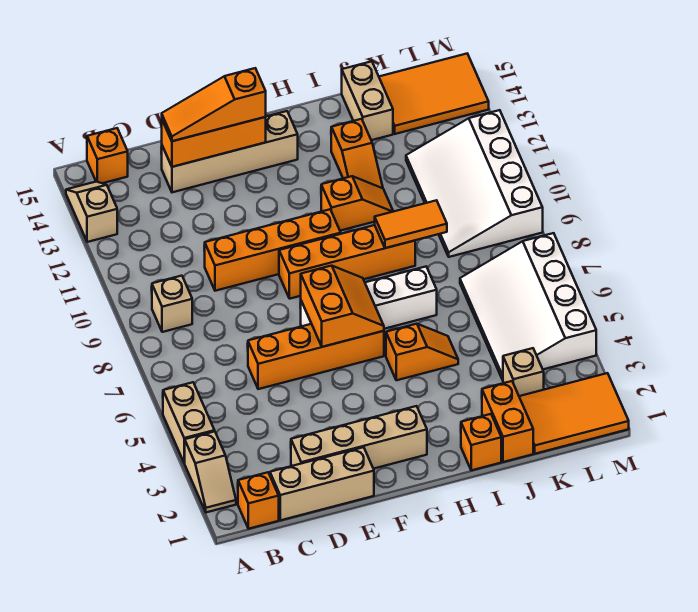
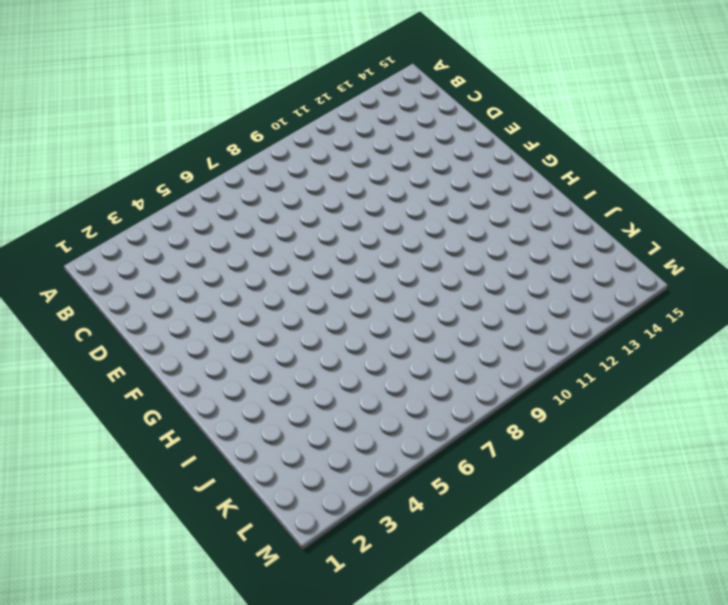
none -> tan 1x2 slope [185,431,236,512]
none -> tan 1x2 brick [163,382,215,463]
none -> tan 1x2 slope [66,182,117,242]

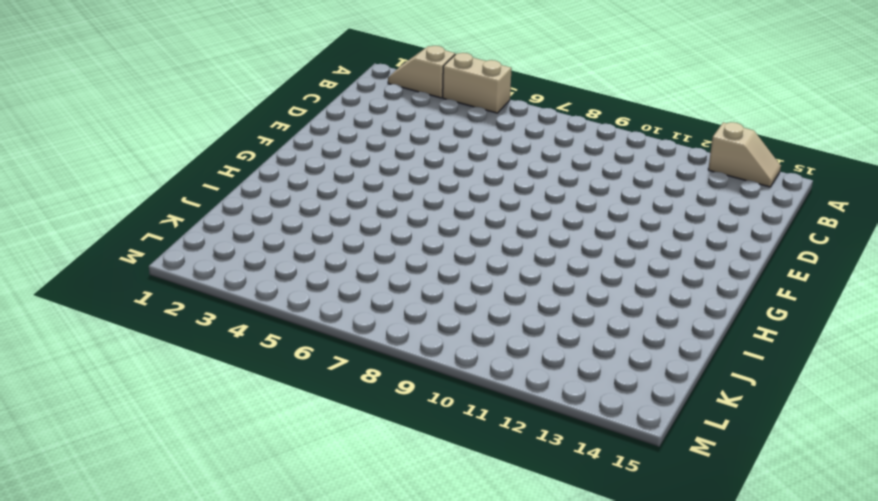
none -> orange 1x1 brick [238,472,279,529]
none -> tan 1x1 brick [152,276,192,332]
none -> orange 1x1 brick [87,128,128,183]

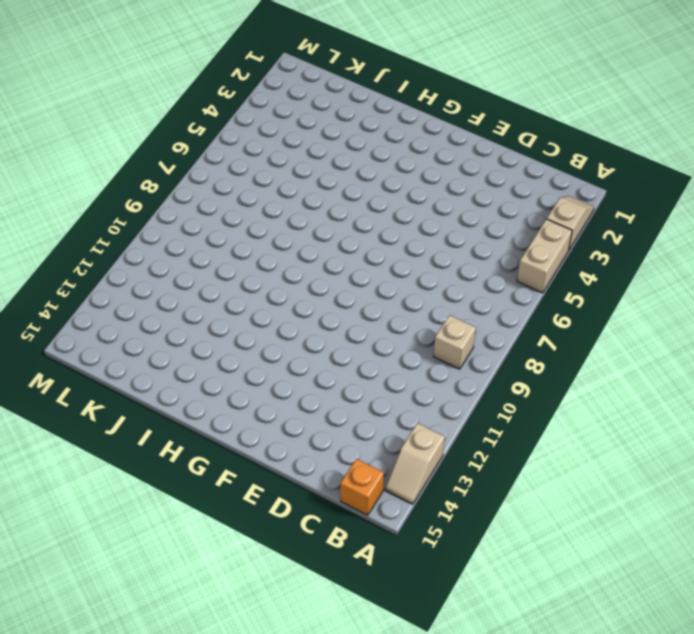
none -> orange 1x1 brick [238,472,279,529]
none -> tan 1x3 brick [270,447,374,520]
none -> tan 1x4 brick [291,406,427,469]

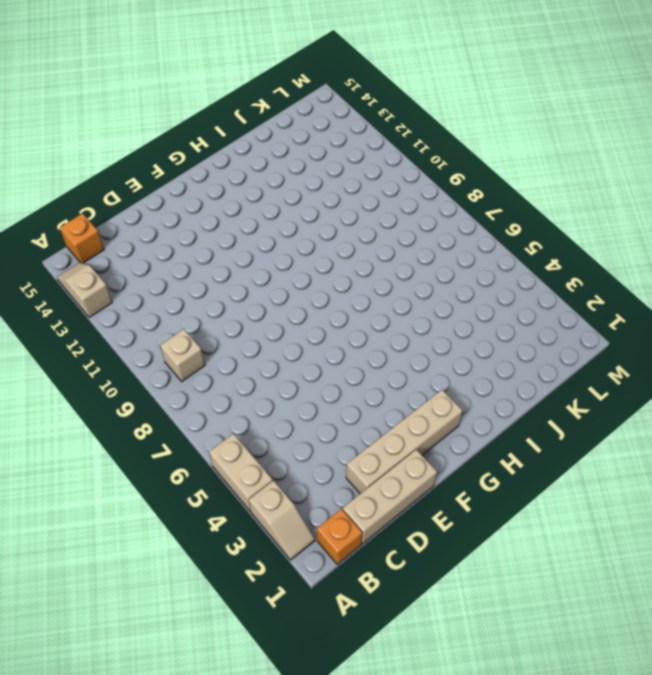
none -> orange 1x4 brick [248,324,384,389]
none -> orange 1x4 brick [205,209,341,291]
none -> tan 1x4 brick [161,111,298,192]

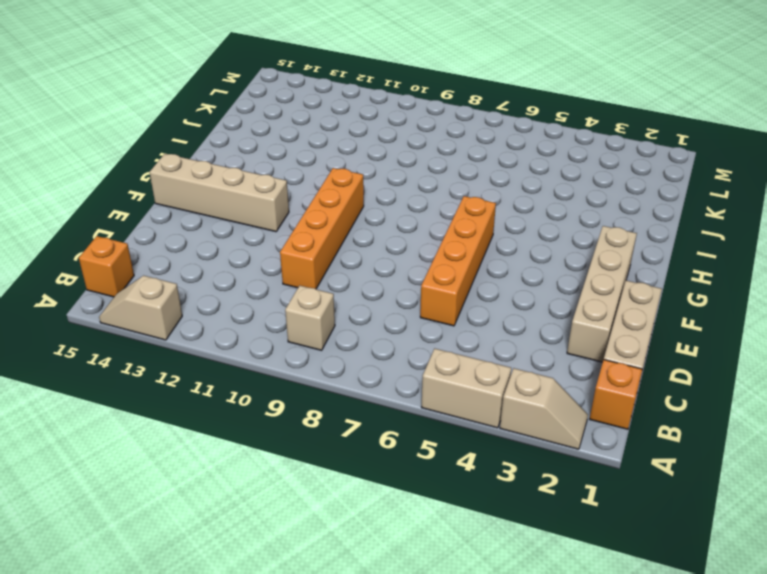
tan 1x4 brick [150,154,289,232] -> tan 1x4 brick turned to [161,111,298,192]
none -> white 1x4 brick [301,267,437,329]
none -> orange 1x4 brick [279,225,415,299]
none -> orange 1x2 slope [386,324,458,380]

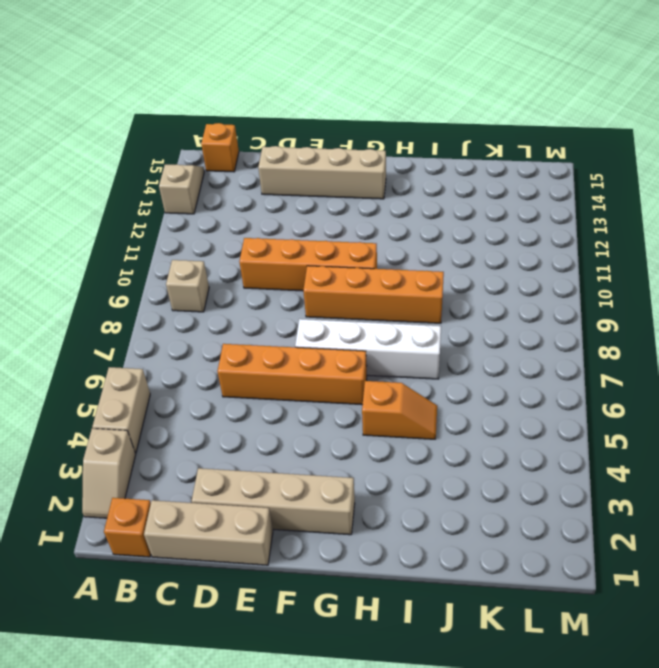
none -> orange 1x2 slope [321,176,393,231]
none -> orange 1x1 brick [461,414,501,470]
none -> orange 1x2 slope [331,119,383,188]

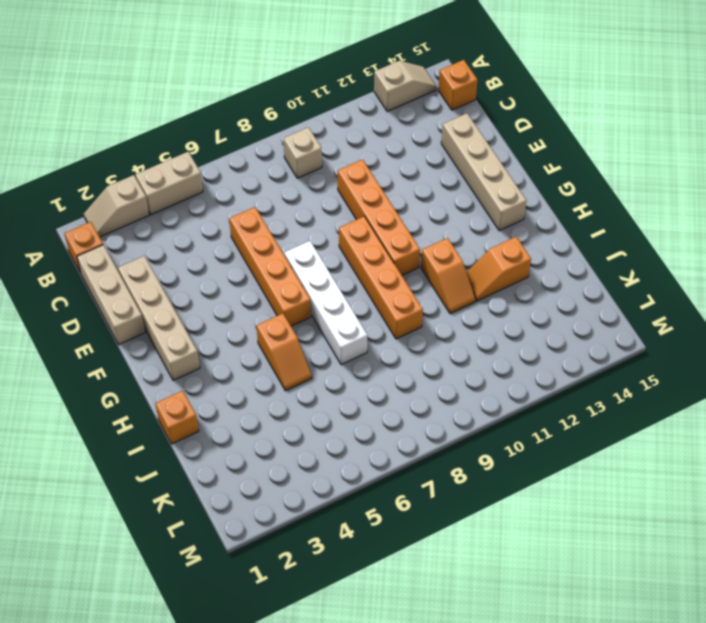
none -> orange 1x2 brick [482,381,533,462]
none -> tan 1x2 brick [342,61,393,140]
none -> orange 2x3 tile [519,373,629,454]

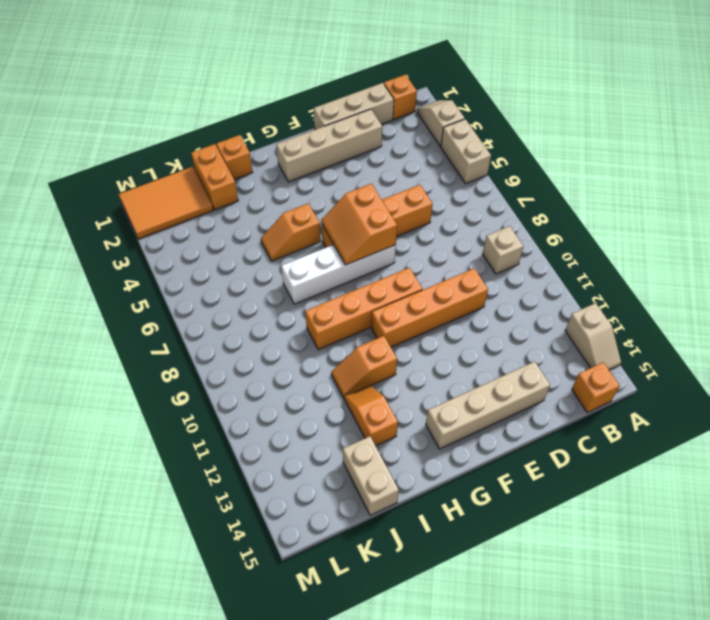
none -> tan 1x1 brick [503,348,544,396]
none -> white 3x4 slope [460,233,596,380]
none -> white 3x4 slope [406,110,543,257]

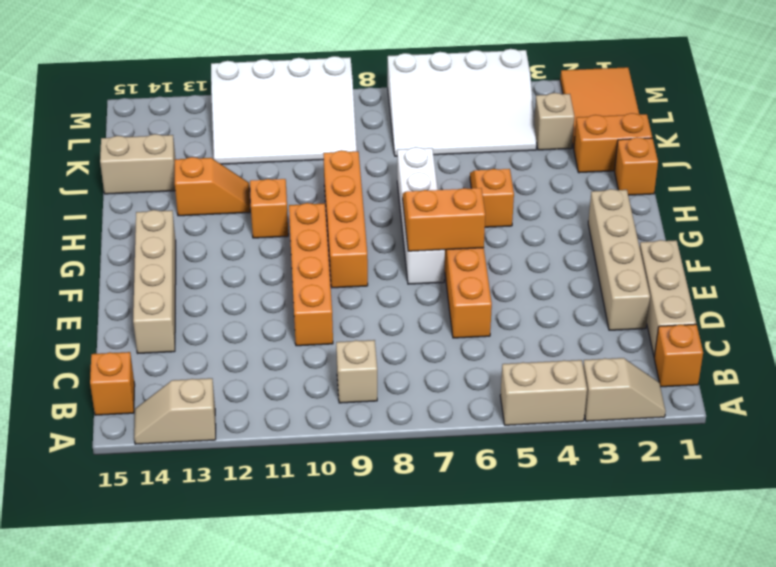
none -> orange 2x3 tile [379,54,489,134]
none -> orange 1x3 brick [162,117,266,167]
none -> orange 1x2 tile [375,200,447,248]

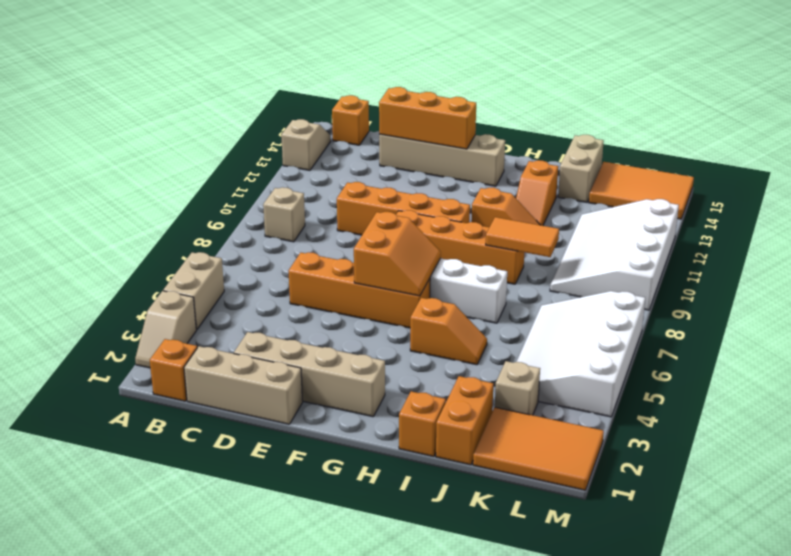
none -> orange 1x3 slope [162,68,266,141]

